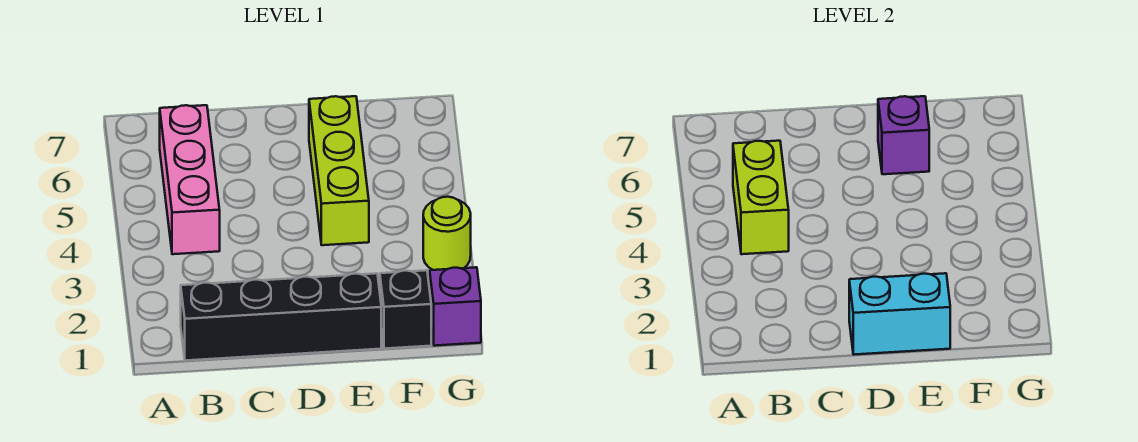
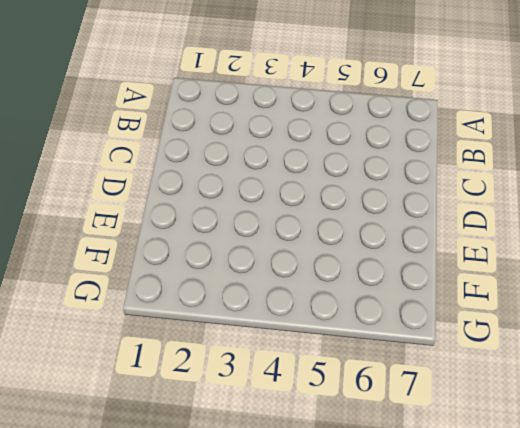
none -> black 1x4 brick [181,273,381,361]
none -> pink 1x3 brick [160,105,220,254]

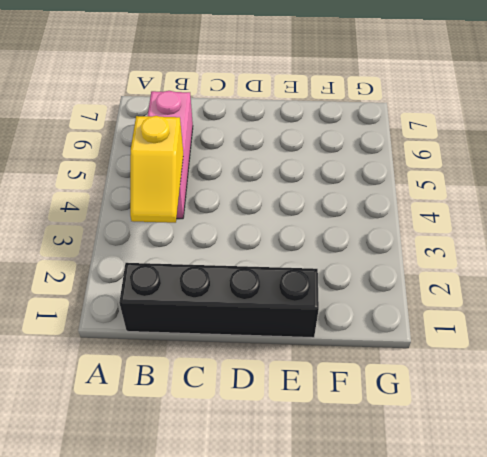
yellow 1x2 slope [130,116,183,223] -> lime 1x2 brick [733,141,789,254]
none -> lime 1x3 brick [309,96,369,245]
none -> black 1x1 brick [380,270,431,349]

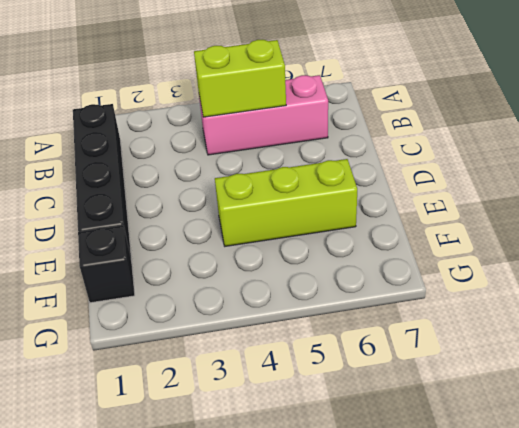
none -> purple 1x1 brick [430,267,481,346]
none -> lime 1x1 round brick [423,197,471,270]

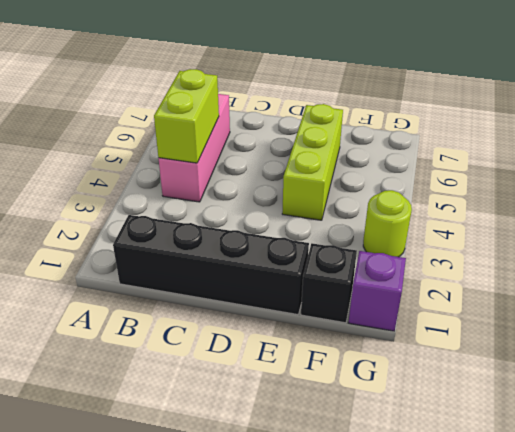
none -> cyan 1x2 brick [849,273,950,355]
none -> purple 1x1 brick [878,96,929,174]

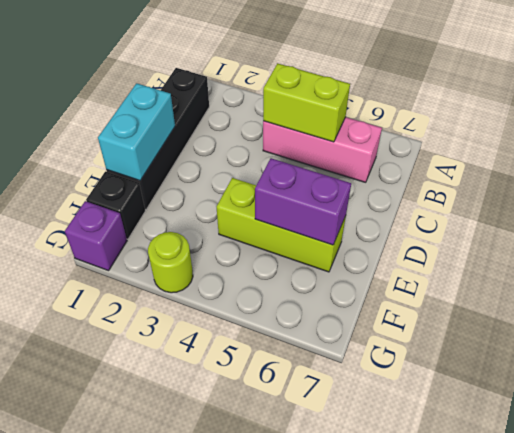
purple 1x2 brick [255,158,351,245] -> purple 1x1 brick [878,96,929,174]

